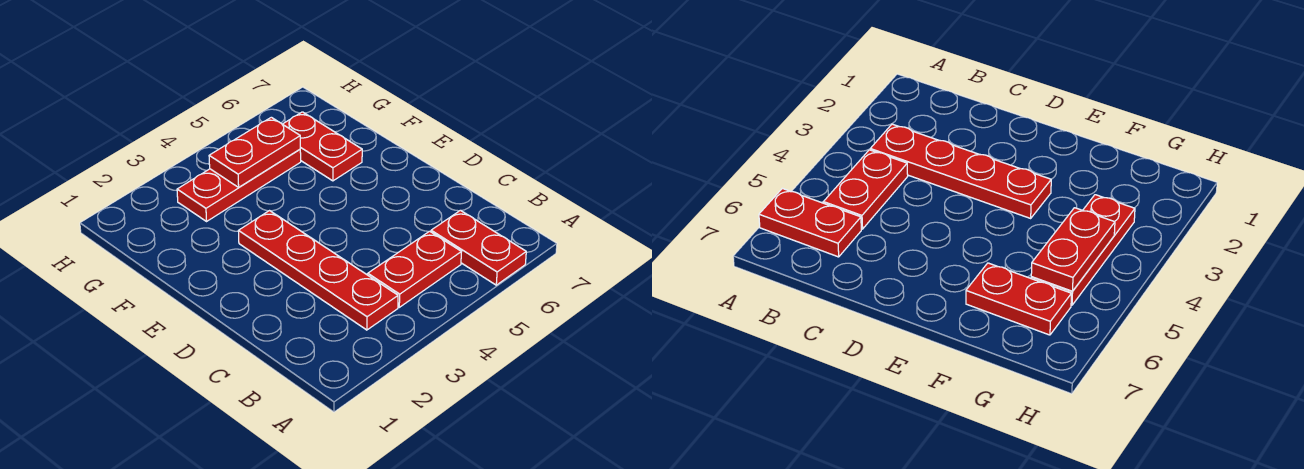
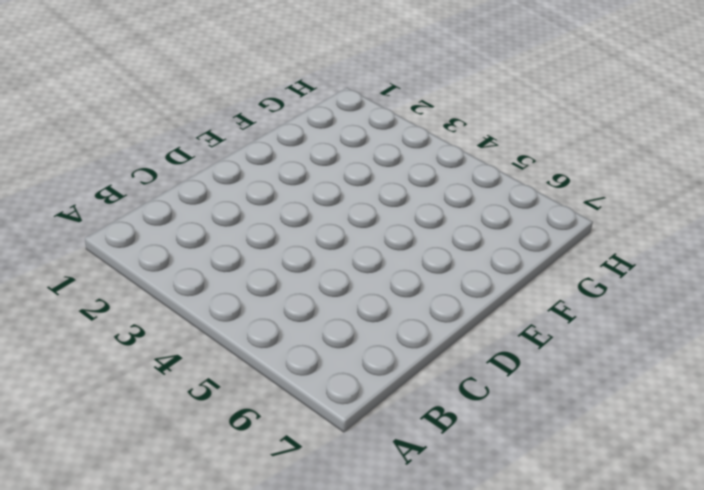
none -> red 1x2 plate [431,210,526,285]
none -> red 1x4 plate [238,211,398,330]

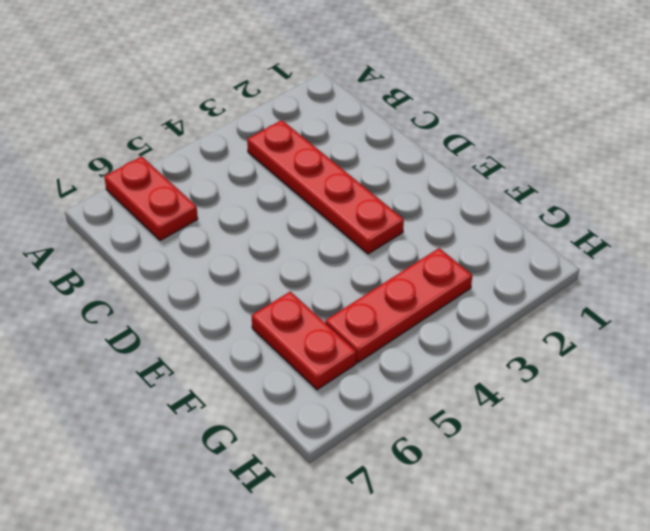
none -> red 1x2 plate [368,231,461,307]
none -> red 1x2 plate [209,117,300,187]

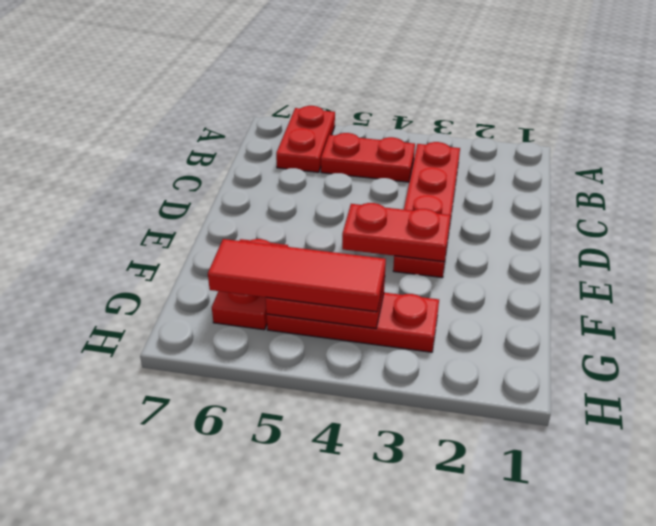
red 1x2 plate [342,203,450,262] -> none
red 1x3 tile [208,239,386,312] -> none

